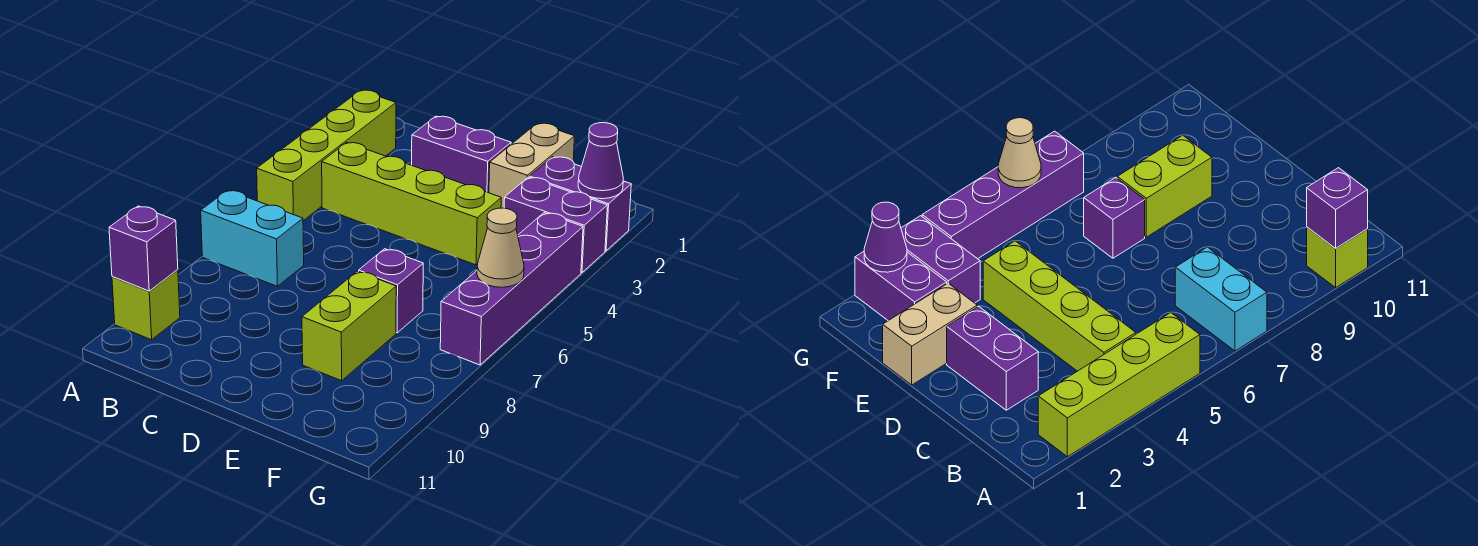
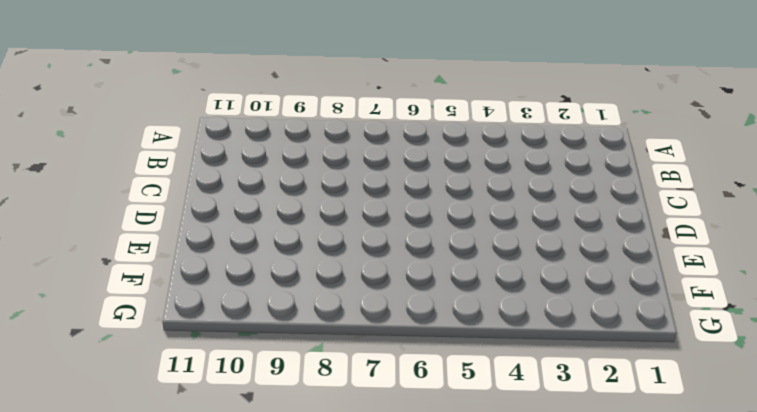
none -> lime 1x4 brick [257,90,396,221]
none -> cyan 1x2 brick [201,190,304,286]
none -> lime 1x1 brick [112,270,180,340]

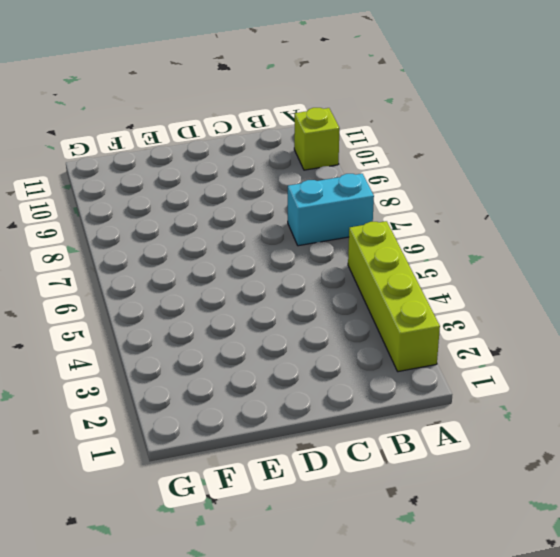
none -> lime 1x4 brick [322,143,501,265]
none -> purple 1x2 brick [412,116,511,193]
none -> tan 1x2 brick [489,123,575,208]

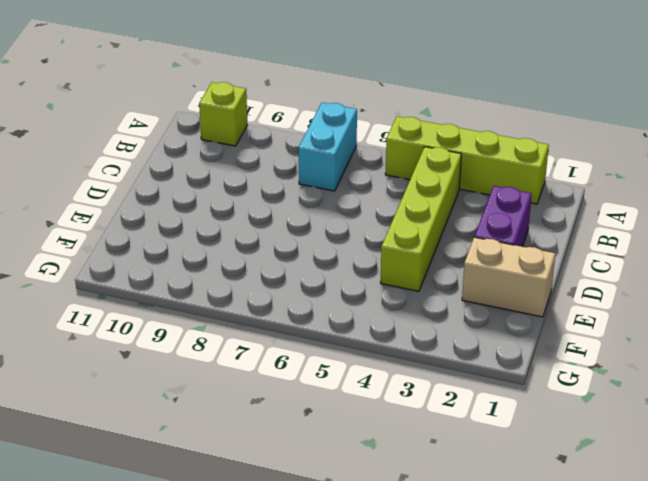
none -> purple 1x1 brick [359,249,423,333]
none -> lime 1x2 brick [302,271,396,381]
none -> purple 1x2 brick [529,157,631,251]

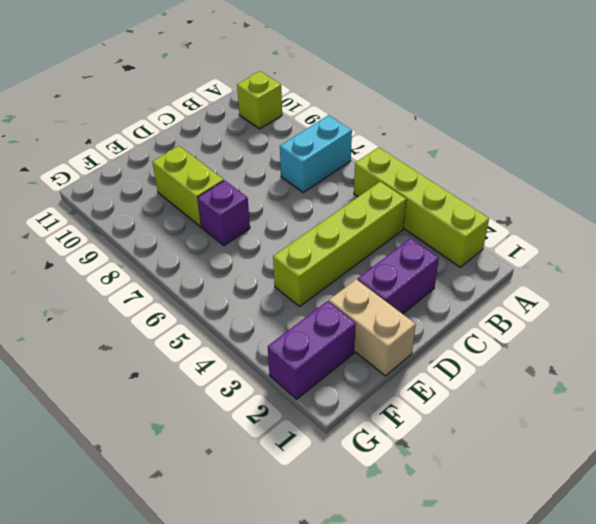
none -> purple 1x2 brick [504,177,607,273]
none -> purple 1x4 brick [440,213,583,365]
none -> purple 1x1 brick [109,206,178,291]

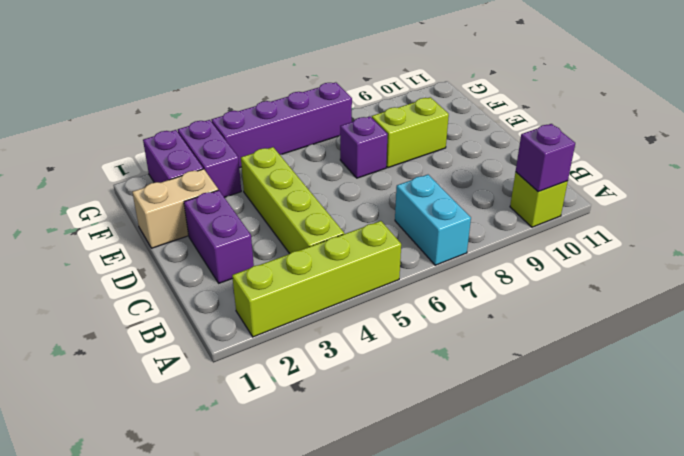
none -> purple 1x1 cone [578,123,623,199]
none -> tan 1x1 cone [477,208,524,287]

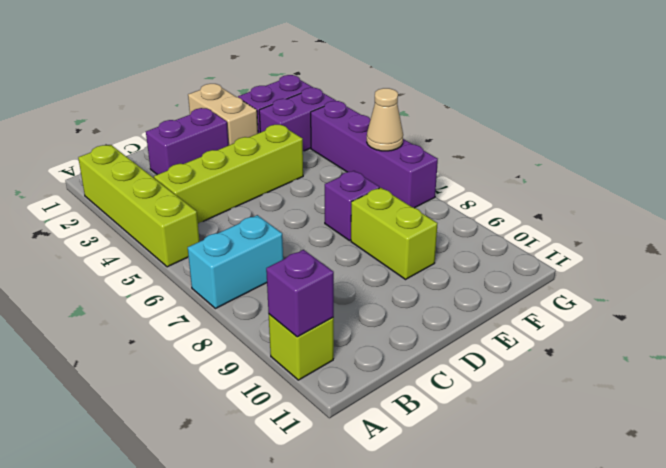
none -> purple 1x1 cone [578,123,623,199]

